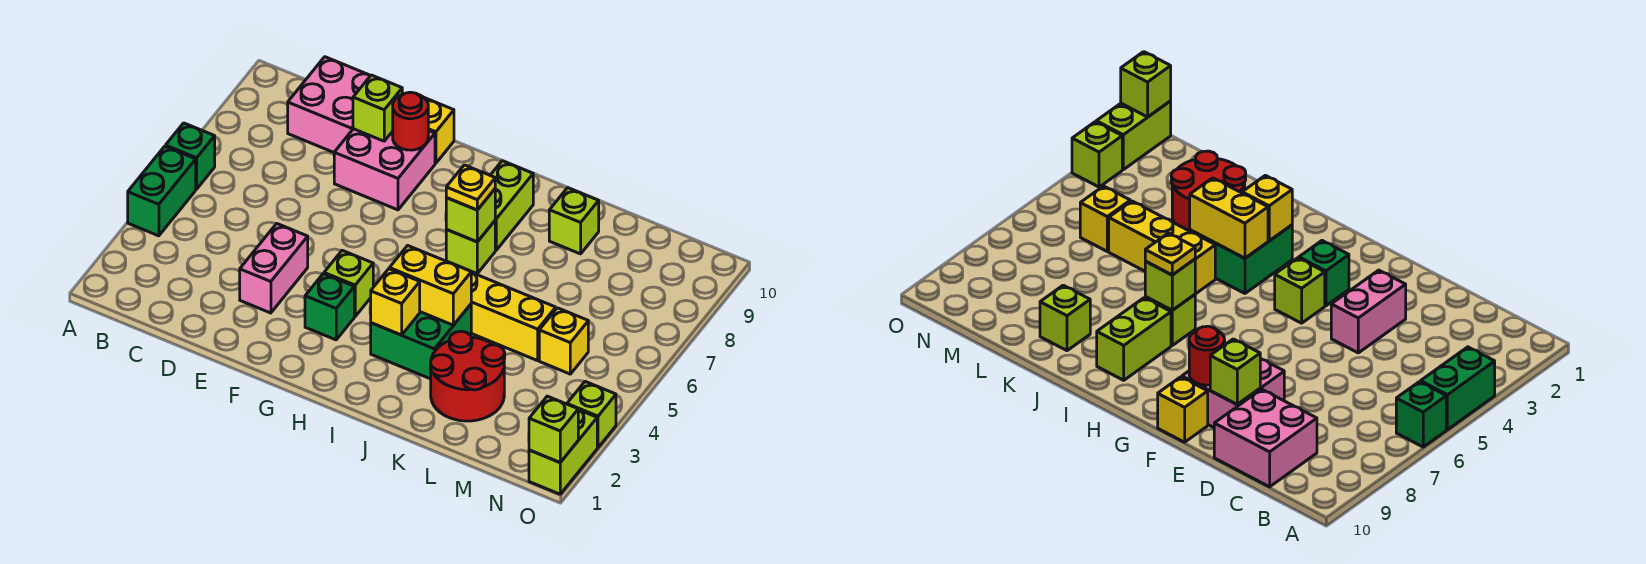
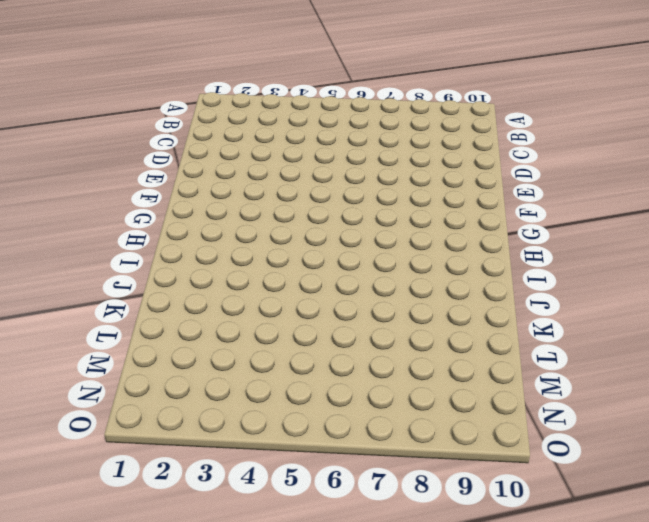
none -> green 1x2 brick [128,146,196,236]
none -> green 1x1 brick [166,123,215,189]
none -> pink 2x2 brick [288,57,370,152]

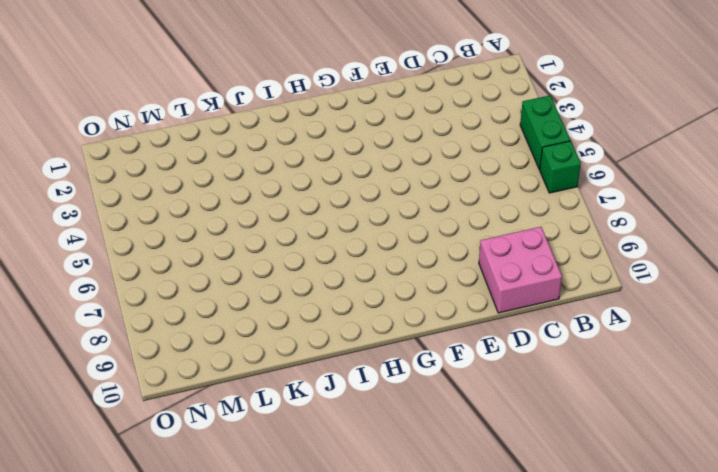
none -> pink 1x2 brick [240,224,308,313]
none -> pink 2x2 brick [334,129,435,210]
none -> yellow 1x1 brick [425,98,454,163]

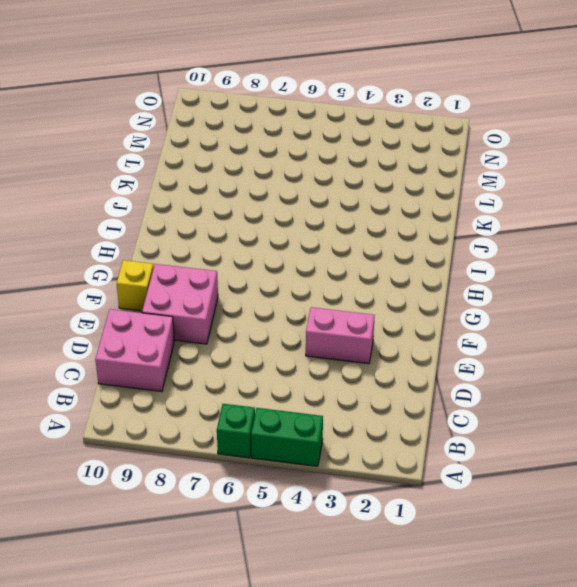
none -> green 1x1 brick [305,274,354,340]
none -> lime 1x1 brick [324,250,373,317]
none -> green 2x2 brick [371,304,471,379]

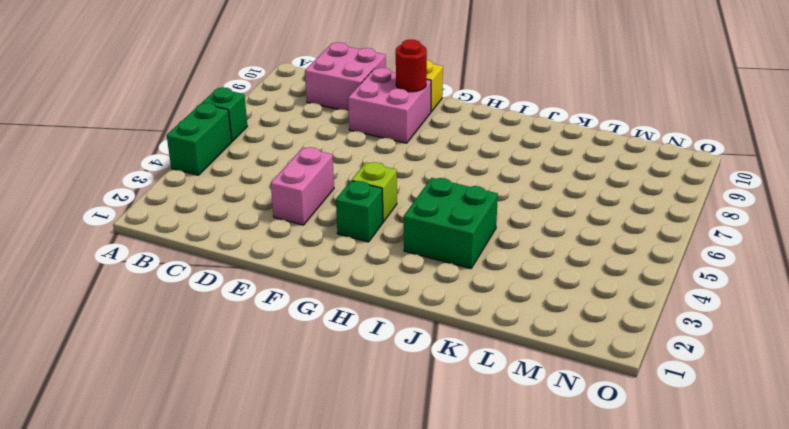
none -> lime 1x1 brick [446,221,495,273]
none -> lime 1x2 brick [490,161,533,250]
none -> yellow 1x3 brick [471,272,556,361]

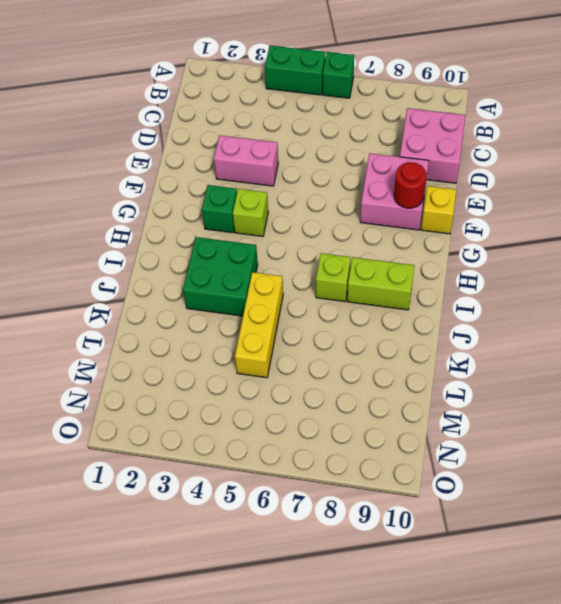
none -> red 2x2 round brick [430,331,505,421]
none -> lime 1x1 brick [549,188,599,254]
none -> yellow 1x1 brick [539,308,588,374]

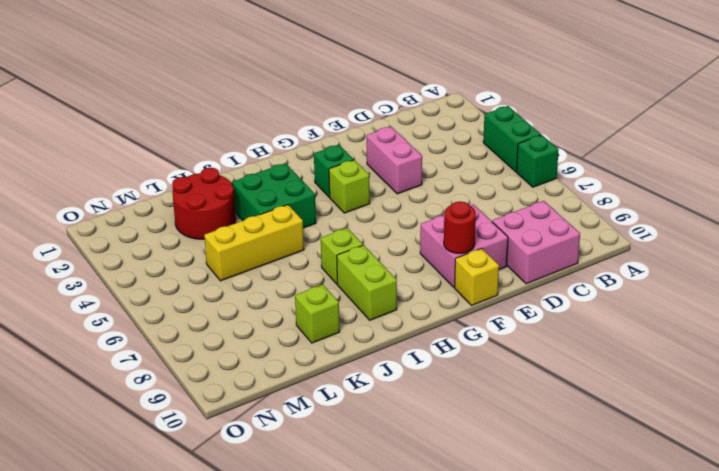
none -> yellow 1x1 brick [539,308,588,374]
none -> lime 1x2 brick [529,410,597,494]
none -> lime 1x1 brick [567,382,616,448]

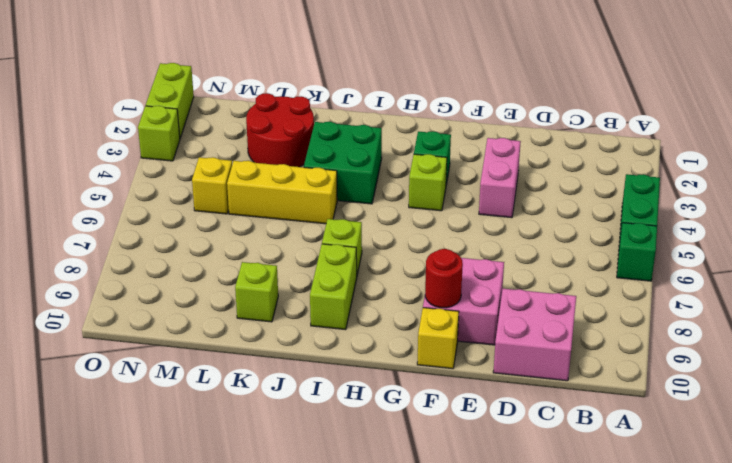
none -> lime 1x1 brick [353,75,402,141]
none -> yellow 1x1 brick [371,269,420,335]
none -> yellow 1x2 brick [390,246,471,325]

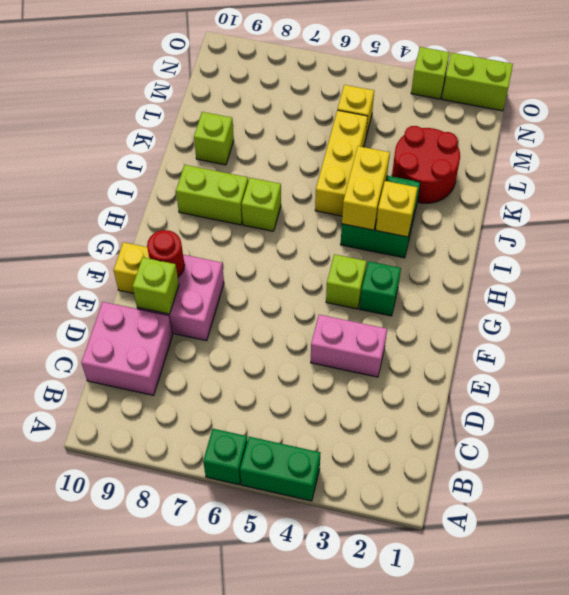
none -> lime 1x1 brick [446,189,495,242]
none -> lime 1x1 brick [529,396,578,462]
none -> yellow 1x1 plate [446,165,495,210]

